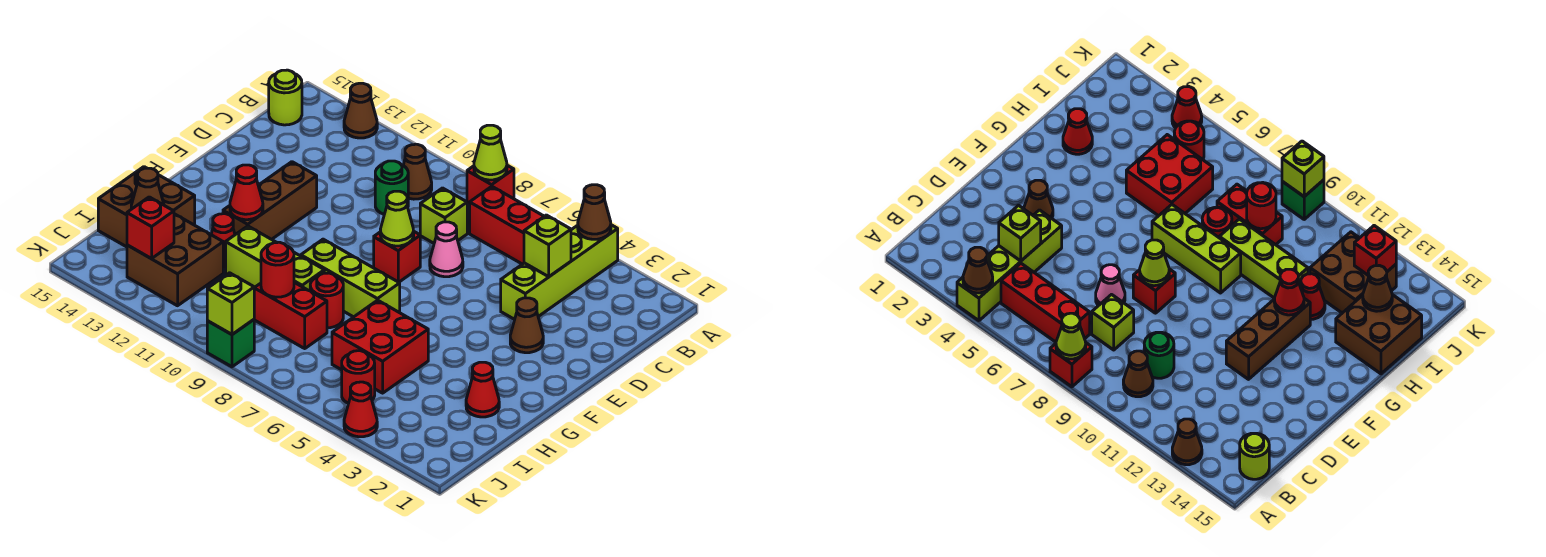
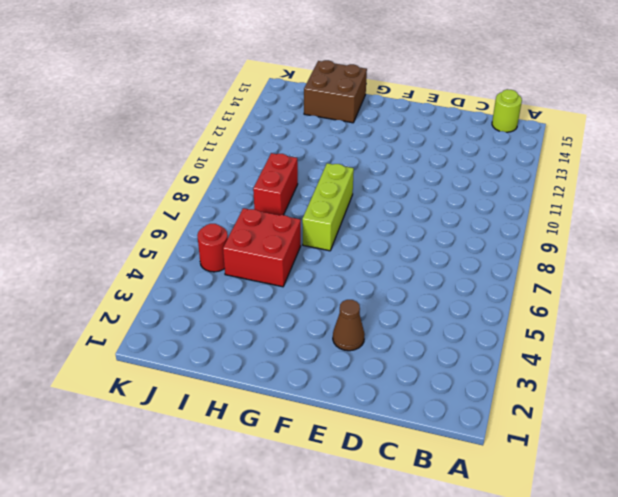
none -> lime 1x4 brick [501,225,618,319]
none -> red 1x1 brick [467,165,514,204]
none -> brown 1x1 cone [344,83,377,138]
none -> red 1x3 brick [470,187,544,264]

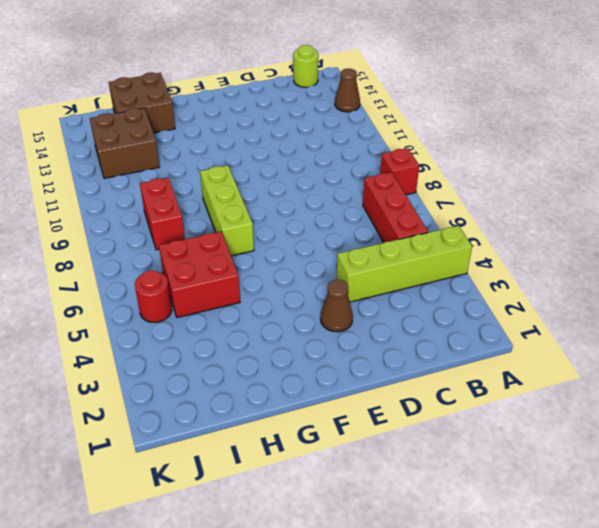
none -> brown 1x1 cone [403,144,432,199]
none -> lime 1x1 brick [420,188,467,243]
none -> green 1x1 round brick [375,161,408,214]
none -> pink 1x1 cone [430,222,463,277]

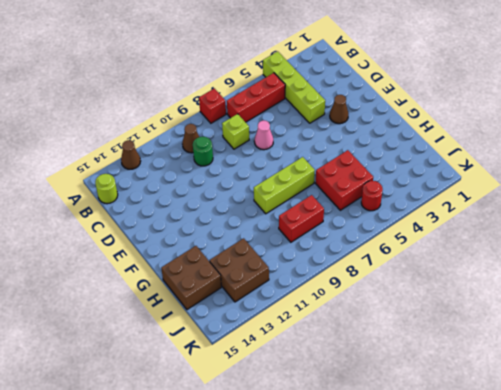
none -> red 1x1 brick [374,232,420,282]
none -> brown 1x3 brick [223,162,317,239]
none -> red 1x1 cone [466,362,499,417]
none -> red 1x1 round brick [310,273,343,328]

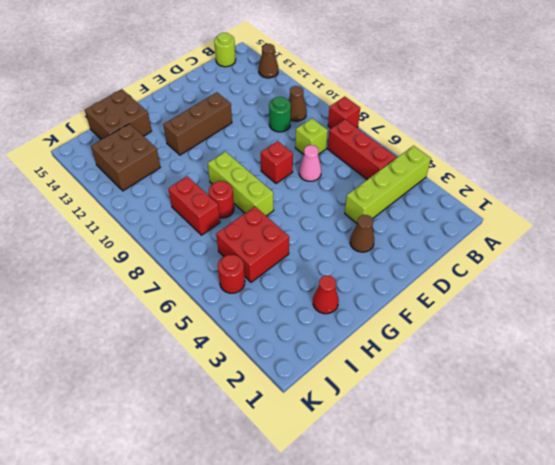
none -> lime 1x3 brick [226,226,324,291]
none -> red 1x1 cone [211,214,235,268]
none -> red 1x1 cone [344,382,377,437]
none -> green 1x1 brick [207,320,254,367]

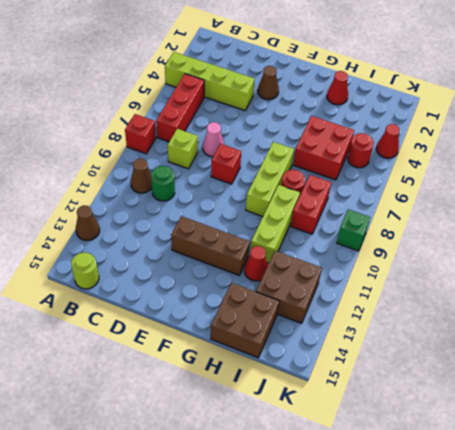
none -> brown 1x1 cone [578,185,611,239]
none -> lime 1x1 cone [474,125,507,180]
none -> lime 1x1 brick [524,215,571,277]
none -> lime 1x1 cone [380,191,414,246]

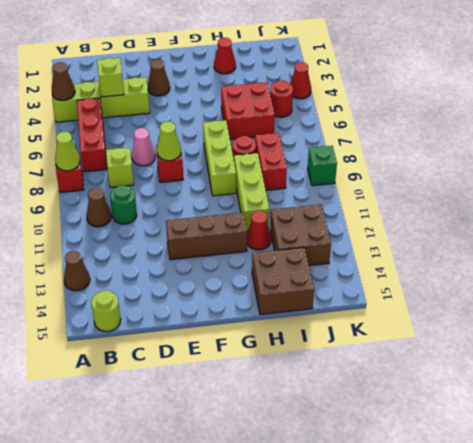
none -> red 1x1 cone [230,165,263,220]
none -> red 1x1 round brick [261,242,294,297]
none -> brown 1x1 cone [131,168,164,209]
none -> red 1x1 brick [127,197,174,259]

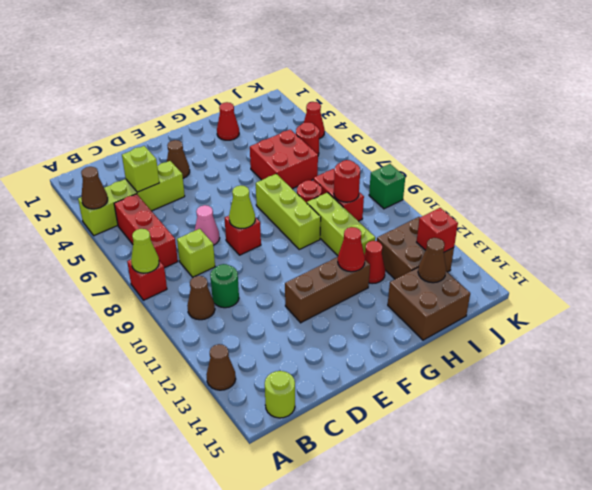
none -> lime 1x1 brick [207,273,254,334]

